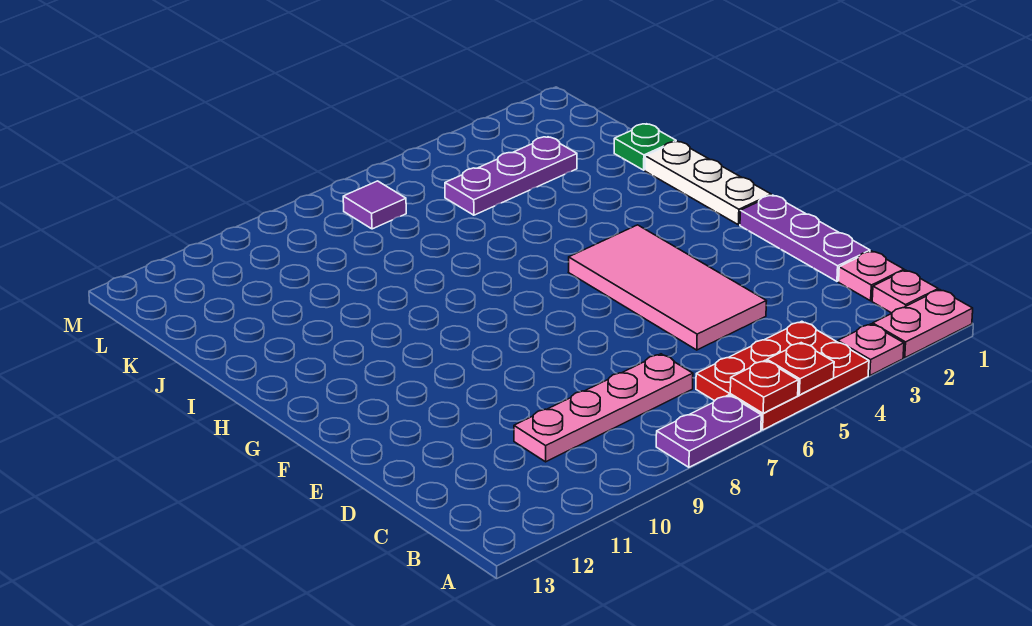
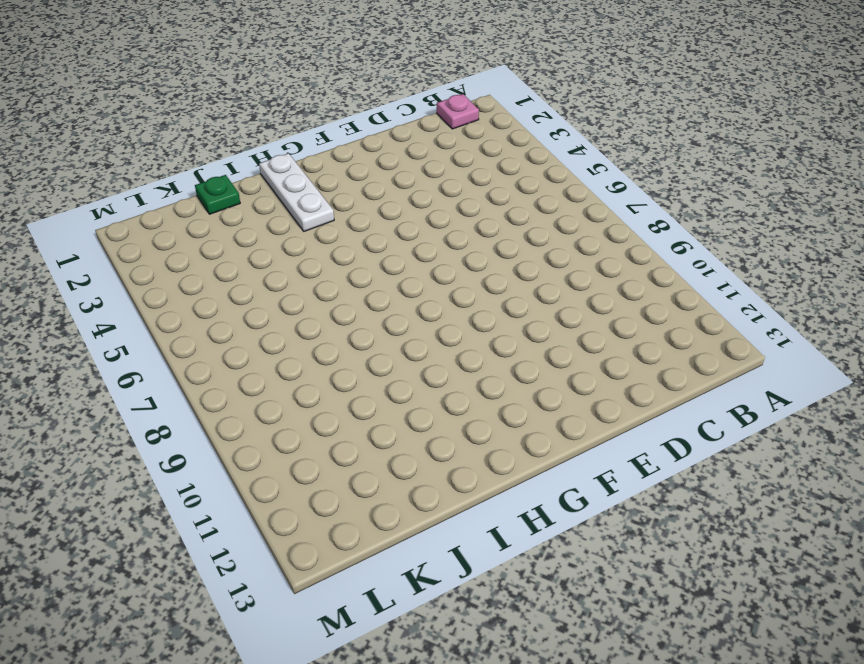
white 1x3 plate [259,153,334,231] -> white 1x3 plate turned to [645,141,771,225]
none -> pink 1x2 plate [873,290,973,358]
none -> pink 1x1 plate [838,324,904,376]
none -> red 2x3 plate [696,321,869,430]

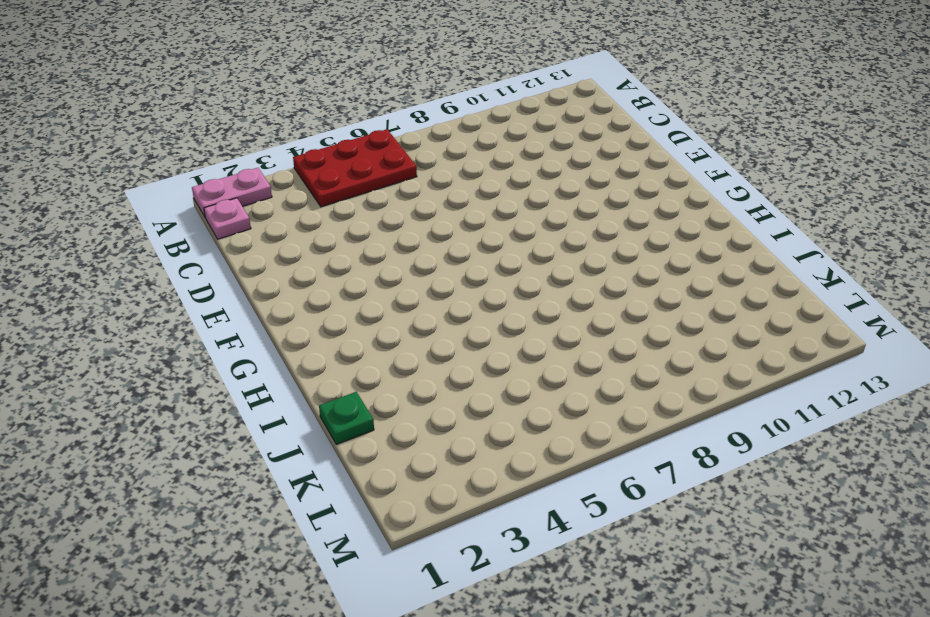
none -> pink 1x1 plate [838,324,904,376]
none -> purple 1x2 plate [656,395,761,467]
none -> pink 1x1 plate [839,251,904,301]

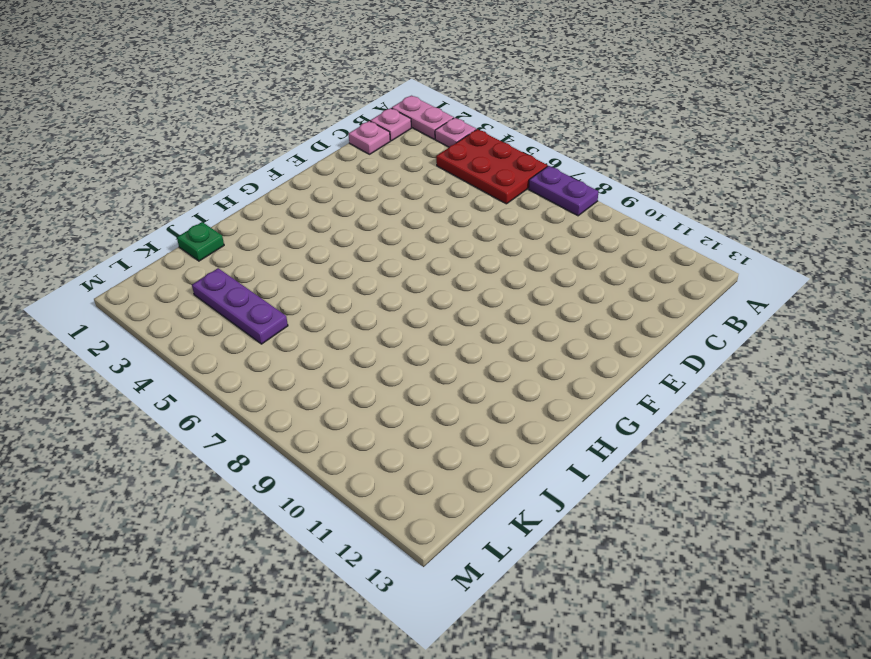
none -> pink 1x4 plate [514,354,693,462]
none -> purple 1x3 plate [740,195,870,281]
none -> pink 2x4 tile [569,225,766,350]

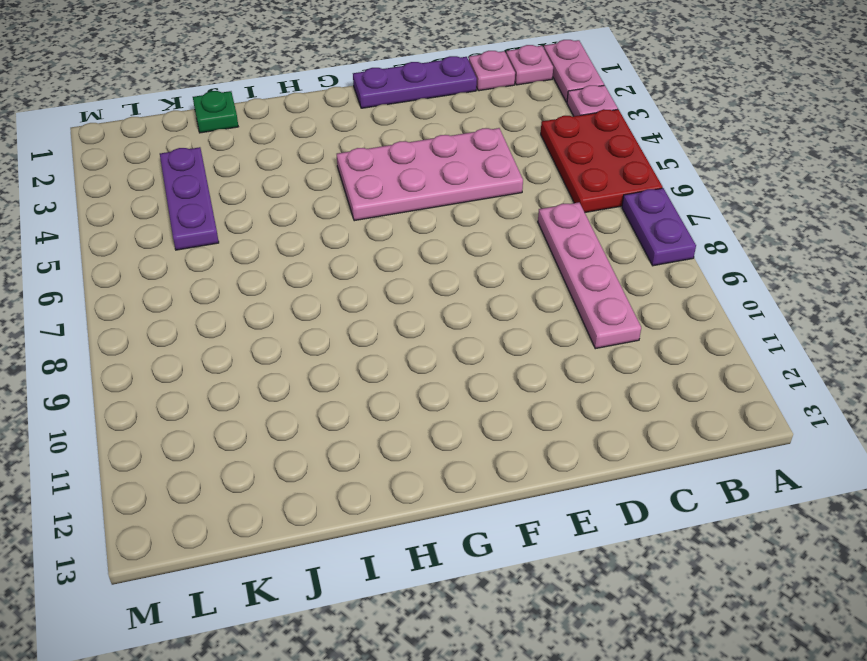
pink 2x4 plate [337,128,523,221] -> pink 2x4 tile [569,225,766,350]
none -> white 1x3 plate [645,141,771,225]
none -> purple 1x1 tile [343,181,406,229]
none -> red 1x1 plate [767,343,834,395]

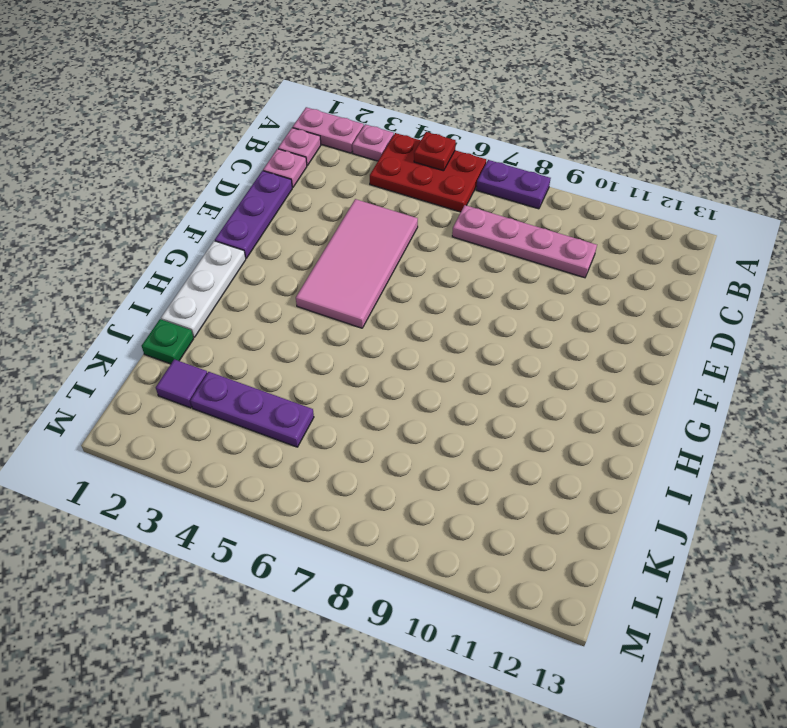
purple 1x1 tile [156,359,207,408] -> purple 1x1 tile moved to [343,181,406,229]
none -> red 1x1 plate [730,360,798,413]

